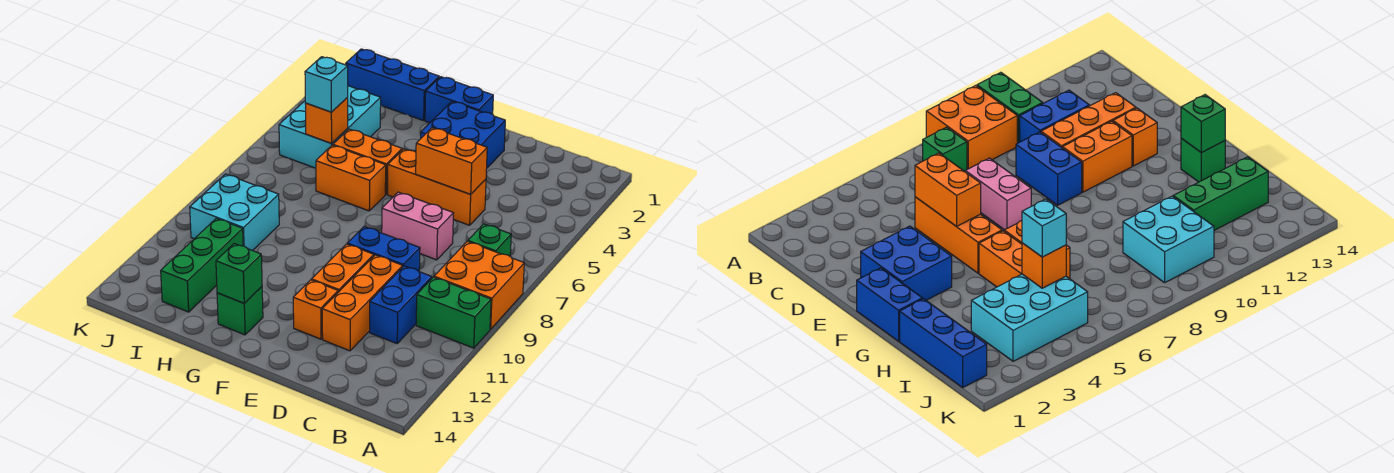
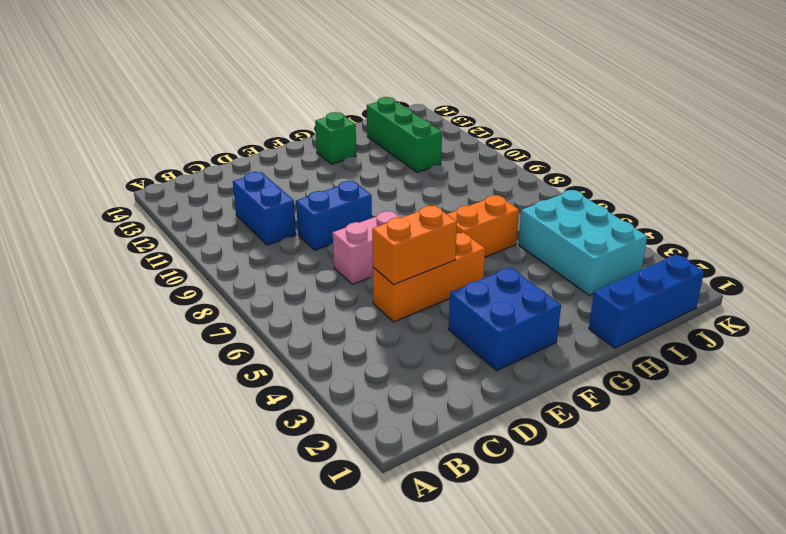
none -> orange 2x2 brick [434,241,524,329]
none -> green 1x2 brick [416,277,491,348]
none -> green 1x1 brick [468,224,511,256]

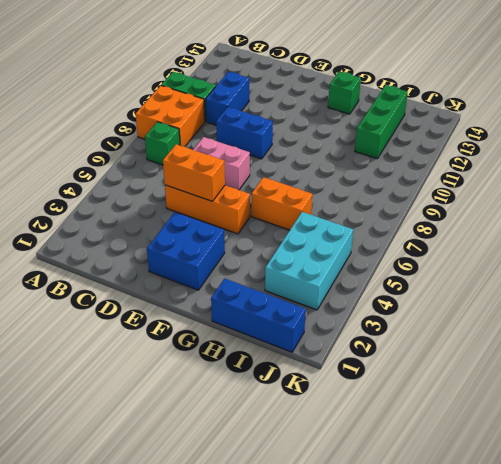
none -> orange 1x3 brick [322,255,403,351]
none -> orange 1x2 brick [312,244,374,292]
none -> orange 1x1 brick [293,280,338,339]

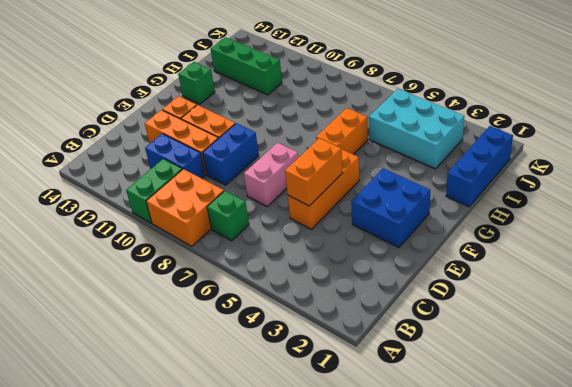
none -> blue 1x2 brick [425,77,493,123]
none -> orange 1x2 brick [333,129,402,194]
none -> cyan 2x2 brick [190,174,279,251]

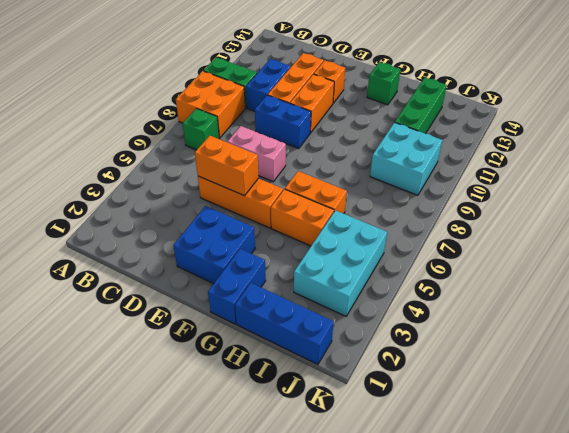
blue 1x2 brick [208,249,266,324] -> blue 1x2 brick turned to [425,77,493,123]
none -> green 1x1 brick [216,244,262,303]
none -> orange 1x1 brick [305,98,348,143]
none -> cyan 1x1 brick [305,57,348,112]

